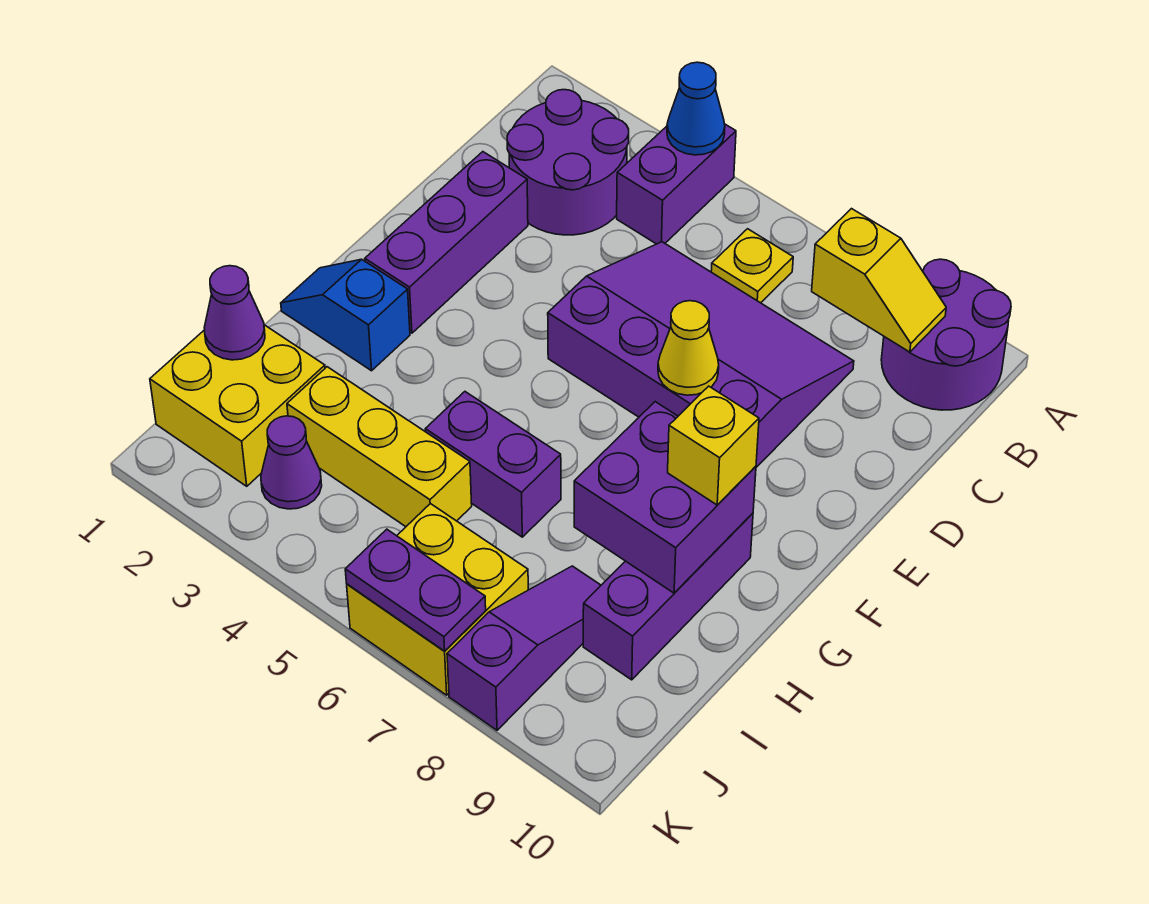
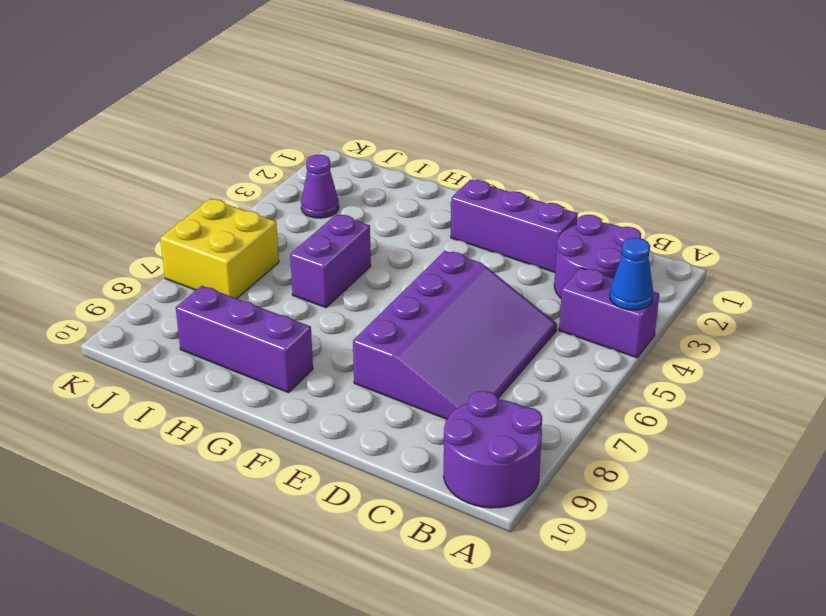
none -> yellow 1x1 plate [711,229,793,303]
none -> blue 1x2 slope [281,259,410,371]
none -> yellow 2x2 brick [150,325,325,486]

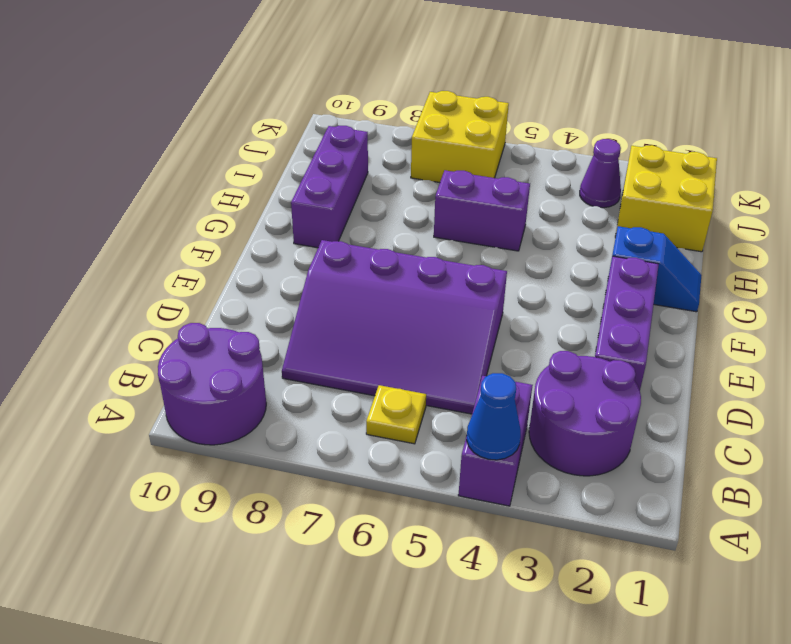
none -> yellow 1x3 brick [287,367,472,527]
none -> purple 1x3 slope [447,566,601,730]
none -> yellow 1x2 slope [812,209,946,352]

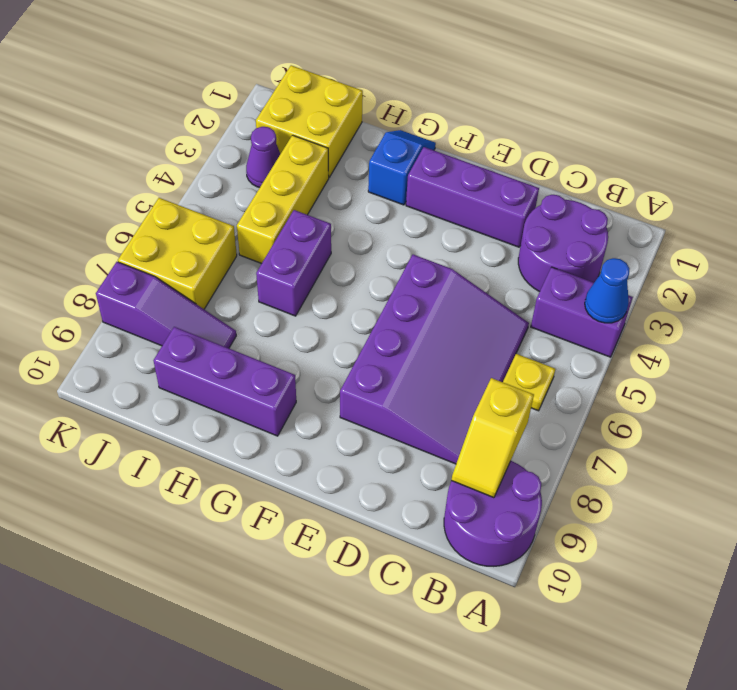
none -> yellow 1x1 cone [658,301,719,395]
none -> purple 2x2 brick [574,402,756,593]
none -> purple 1x1 cone [204,266,265,360]

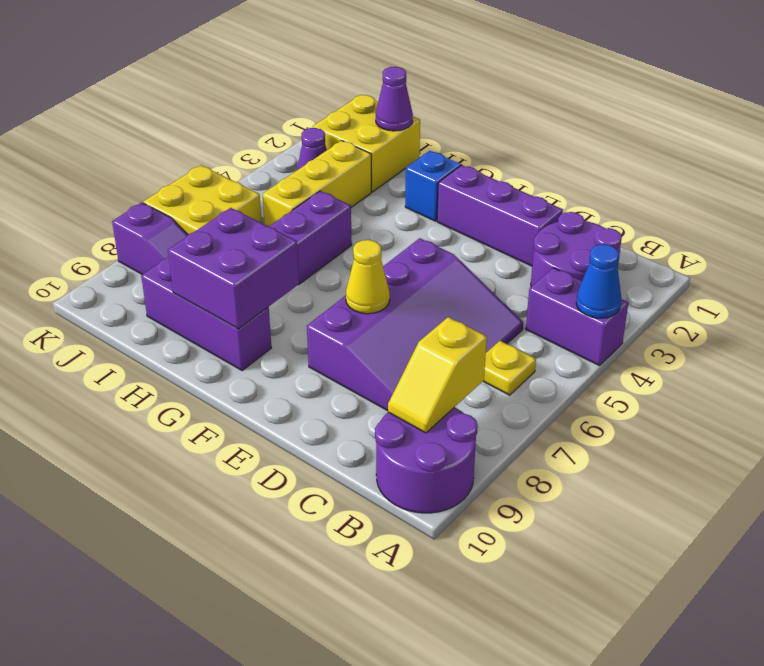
none -> purple 1x2 plate [345,529,486,651]
none -> yellow 1x1 brick [668,386,759,505]

